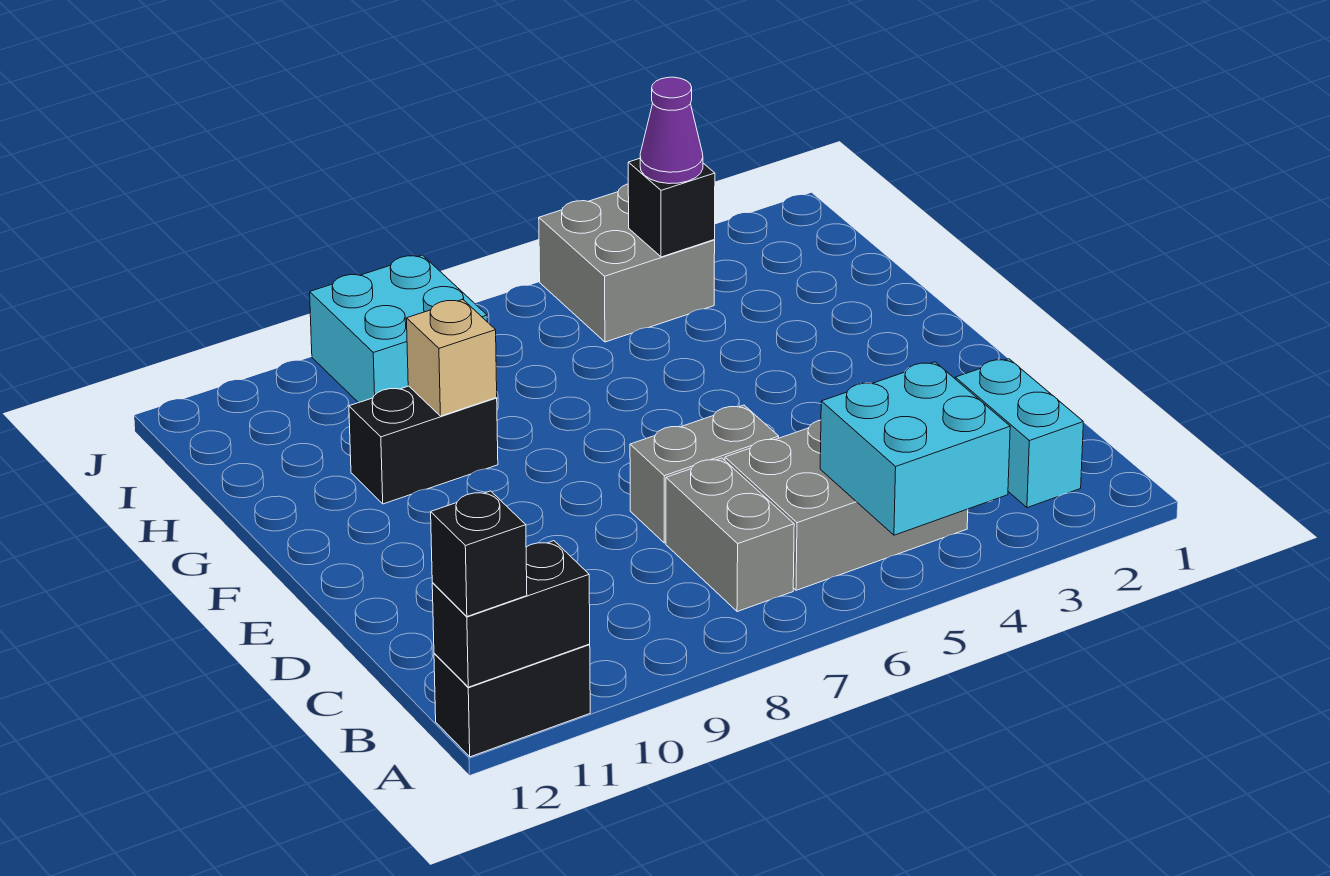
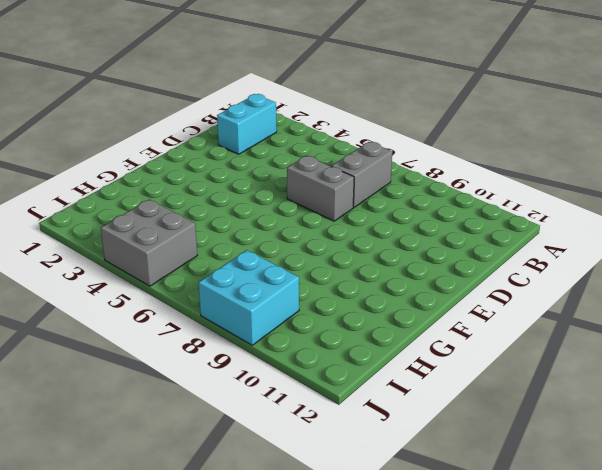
none -> black 1x2 brick [434,644,590,757]
none -> grey 2x3 brick [725,420,968,590]
none -> black 1x2 brick [349,386,498,504]

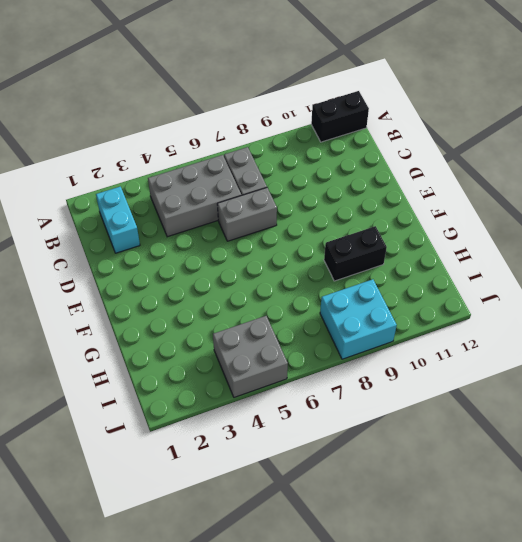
none -> cyan 2x2 brick [820,362,1010,535]
none -> black 1x2 brick [432,541,590,687]
none -> tan 1x1 brick [407,300,497,416]

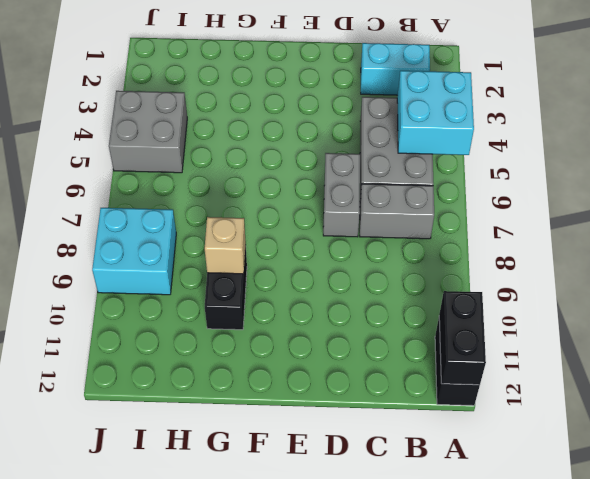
none -> black 1x1 brick [628,159,715,257]
none -> black 1x1 brick [431,491,527,616]
none -> purple 1x1 cone [640,77,703,184]

